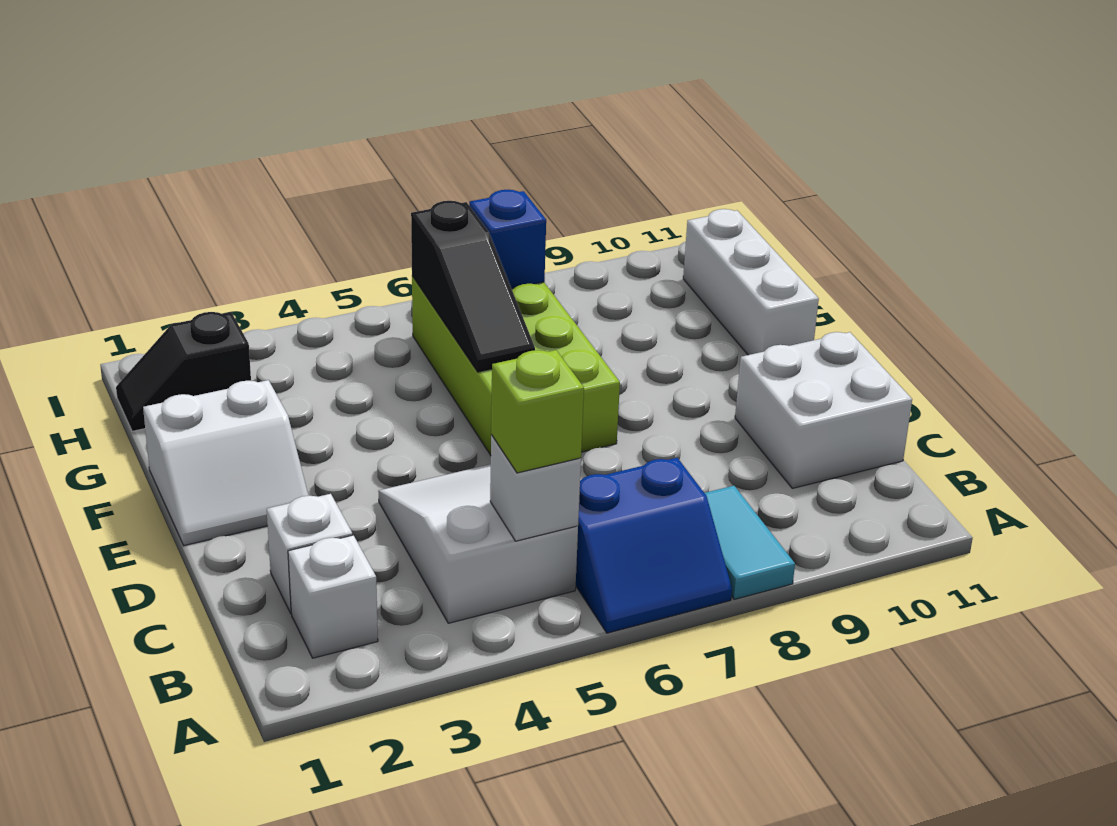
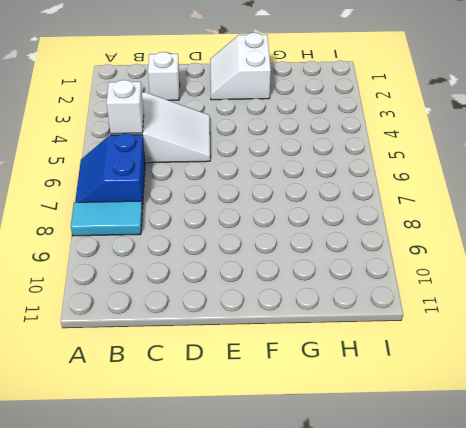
none -> white 1x1 brick [288,535,378,658]
none -> white 2x2 brick [735,332,912,488]
none -> lime 2x4 brick [412,276,620,455]

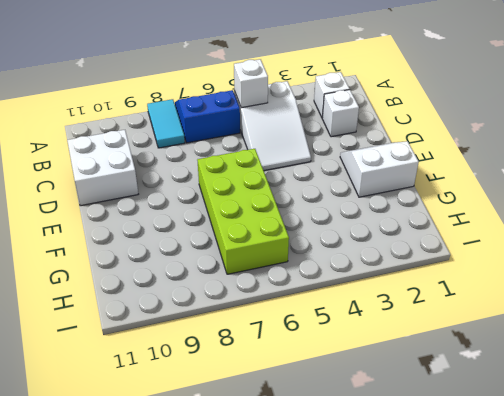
none -> white 1x3 brick [683,209,819,355]
none -> black 1x2 slope [116,312,251,431]
none -> black 1x3 slope [411,201,535,372]

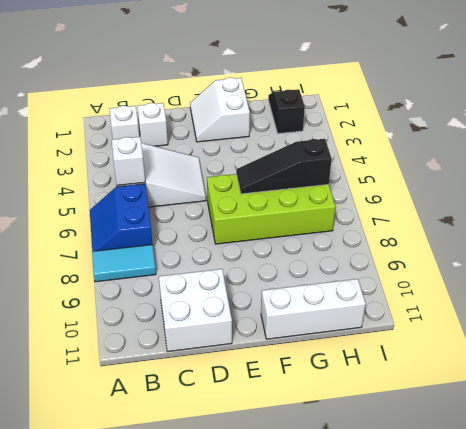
none -> blue 1x1 brick [469,190,546,289]
none -> lime 1x1 brick [491,350,584,473]

